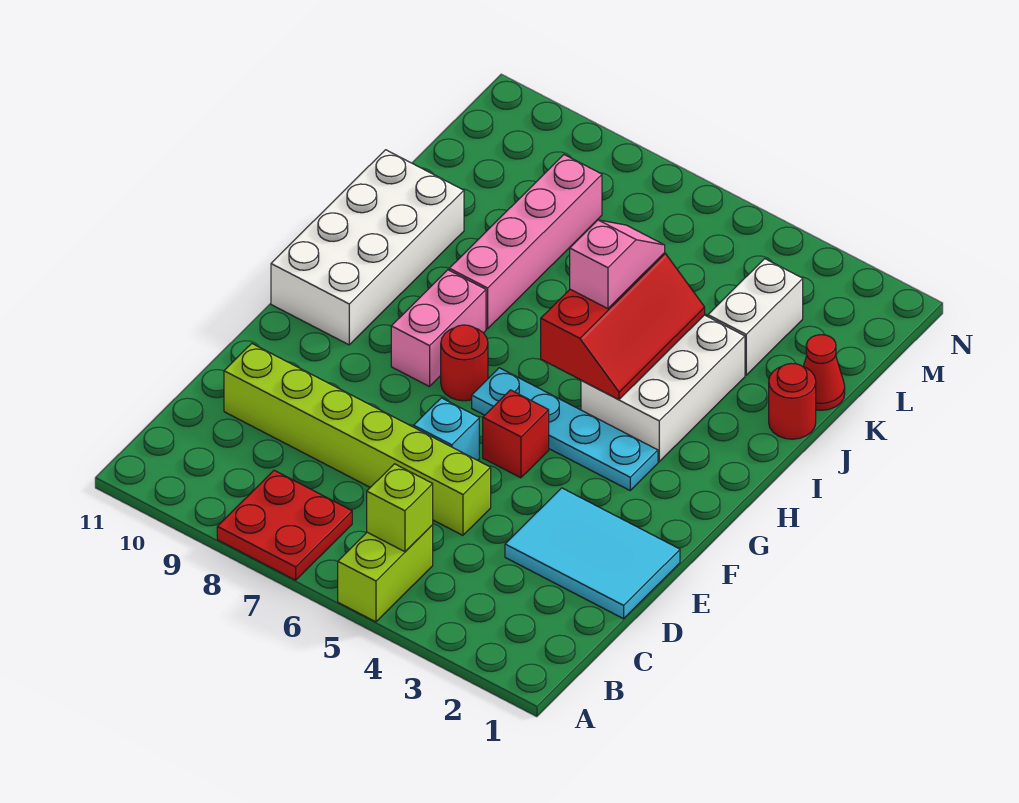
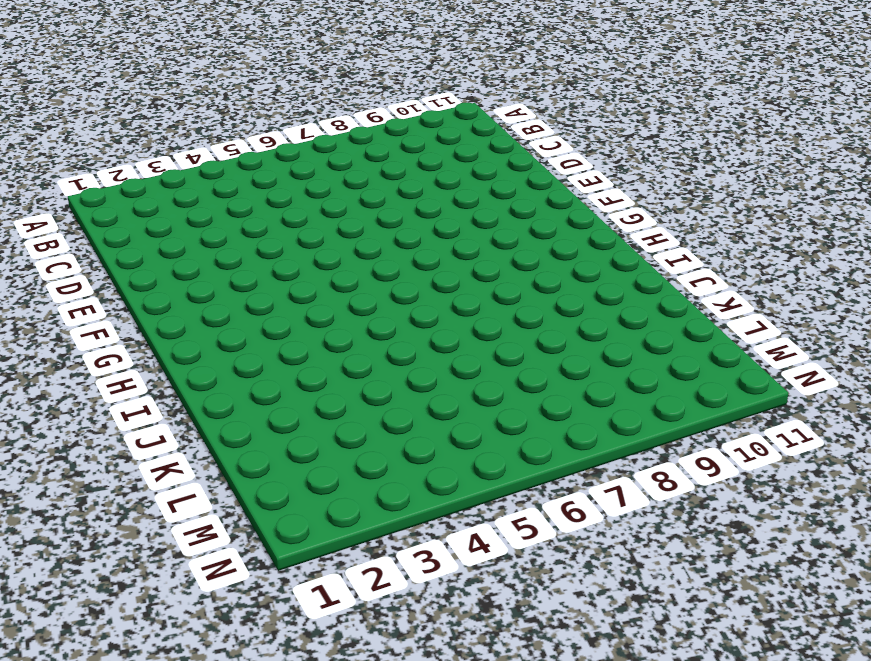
none -> lime 1x2 brick [338,525,433,622]
none -> red 2x2 plate [217,470,352,580]
none -> cyan 2x3 tile [505,488,680,619]

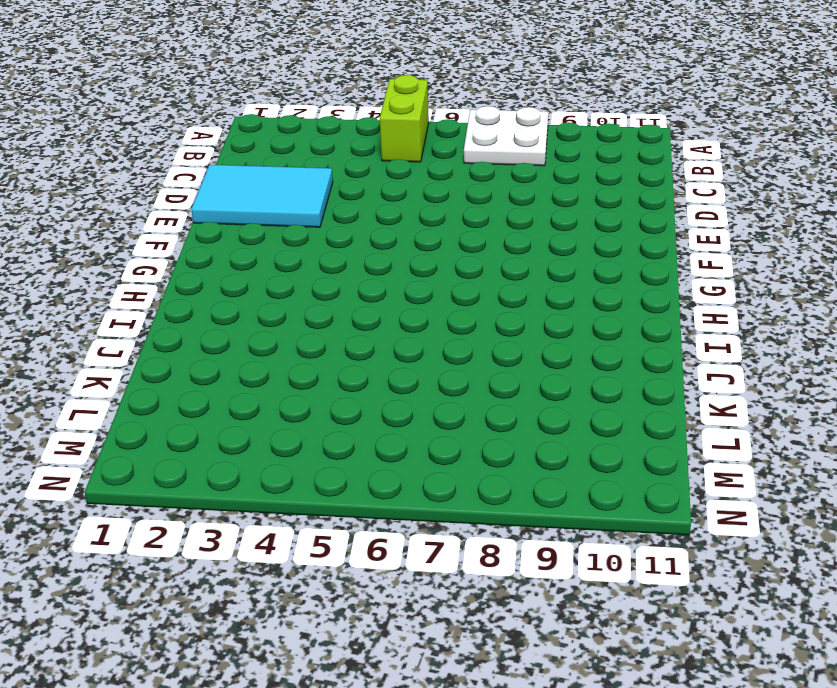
white 2x2 plate [464,106,548,166] -> red 2x2 plate [217,470,352,580]
none -> lime 1x6 brick [224,344,491,535]
none -> cyan 1x1 brick [414,398,479,460]
none -> red 1x1 brick [483,390,549,478]

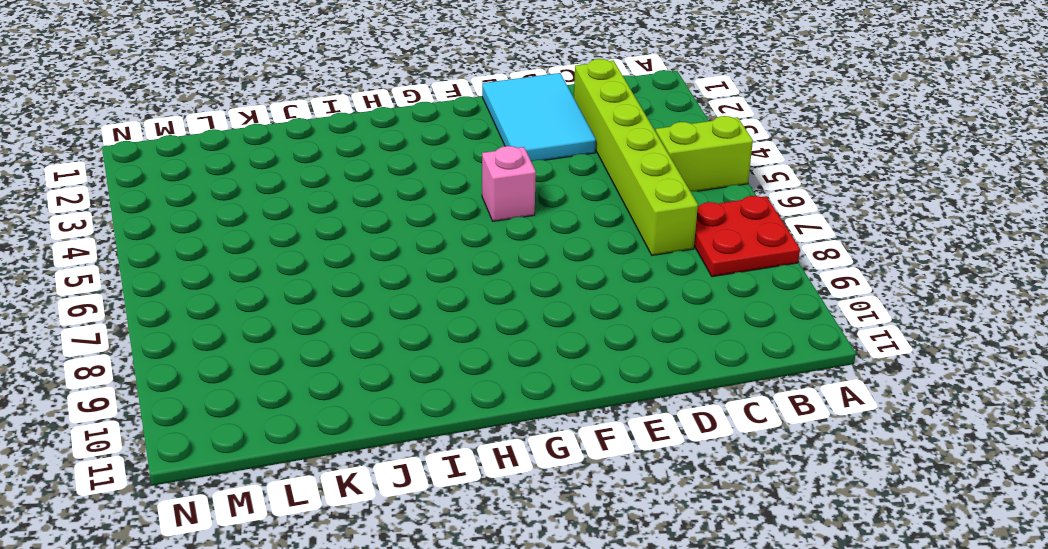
lime 1x6 brick [574,59,698,255] -> lime 1x6 brick moved to [224,344,491,535]
pink 1x1 brick [482,146,536,221] -> red 1x1 brick [483,390,549,478]
none -> cyan 1x1 brick [414,398,479,460]
none -> cyan 1x4 plate [472,368,658,490]
none -> red 1x1 round brick [441,325,488,401]

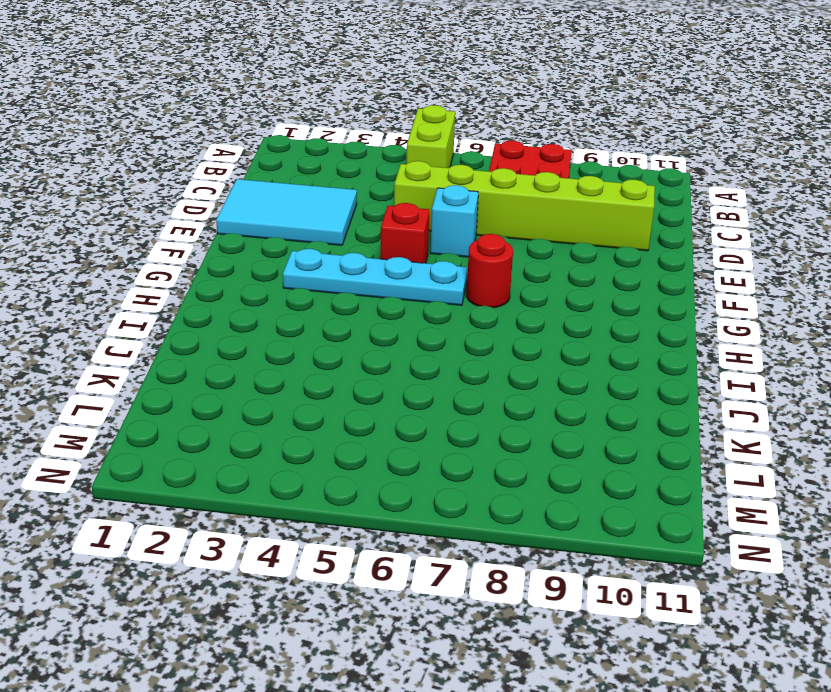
none -> pink 1x2 brick [391,270,486,387]
none -> white 2x4 brick [271,150,464,345]
none -> white 2x3 brick [581,315,745,462]

